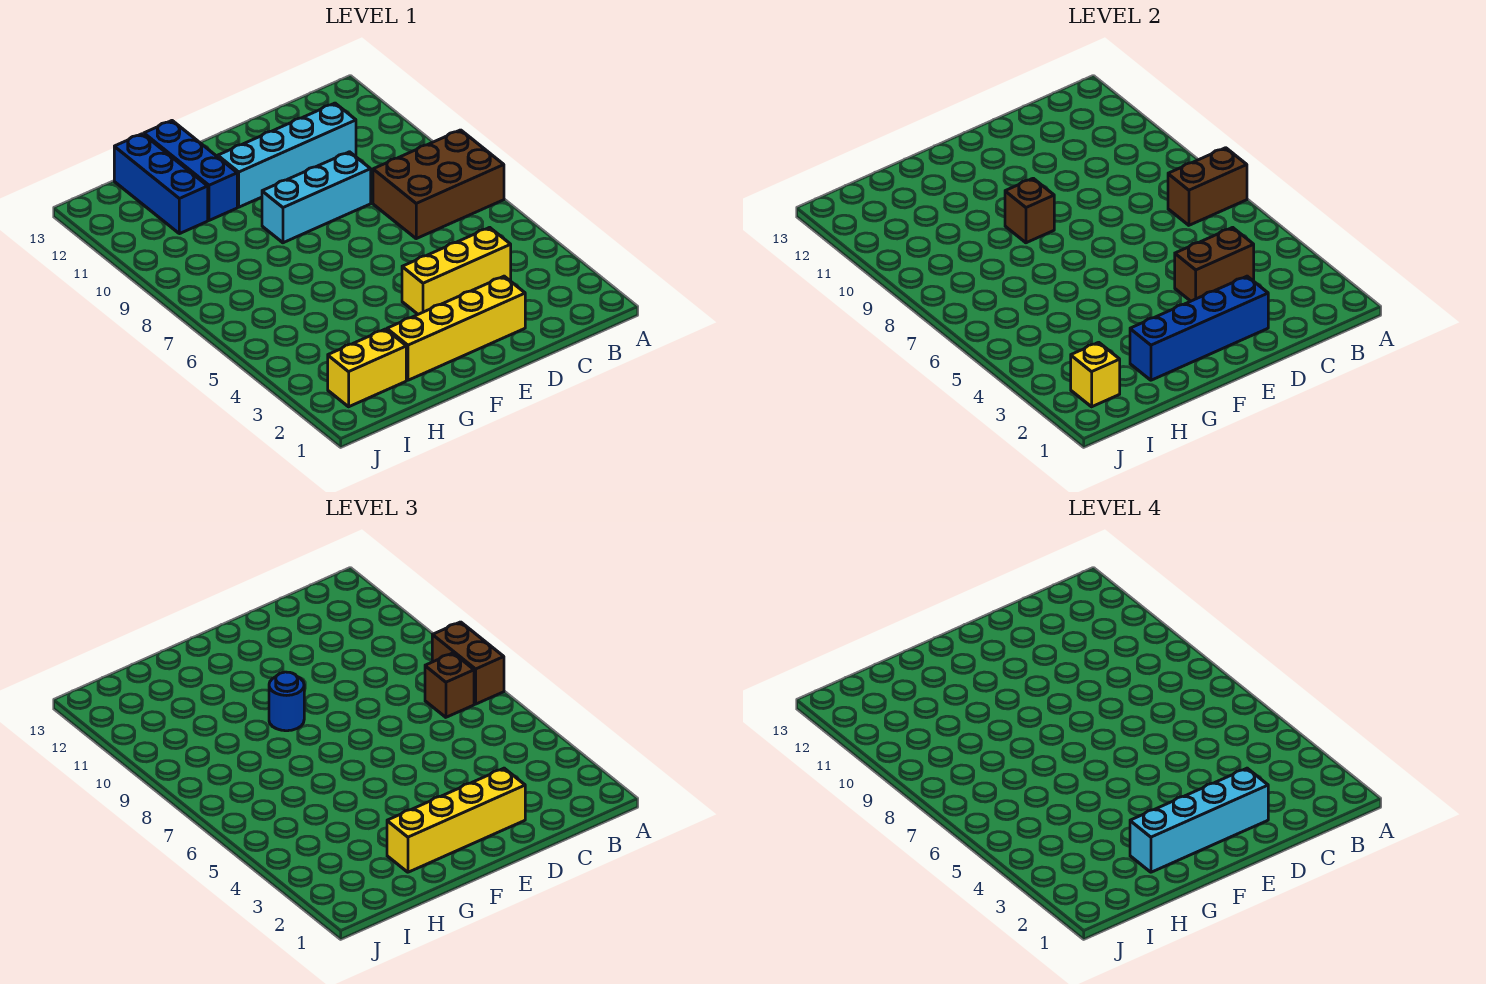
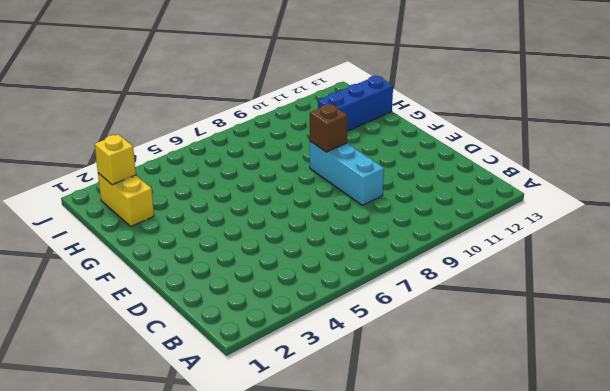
none -> brown 2x3 brick [373,130,504,239]
none -> yellow 1x3 brick [402,227,511,314]
none -> cyan 1x4 brick [218,103,356,207]

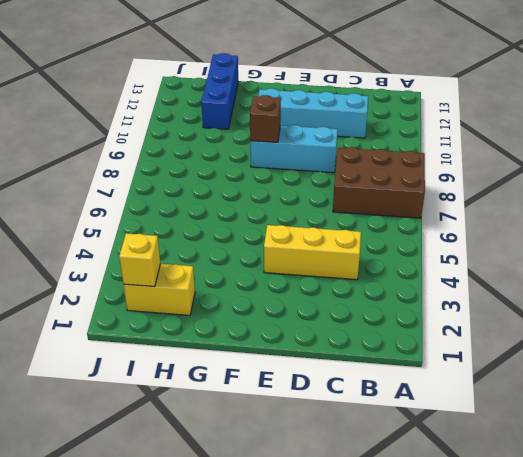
none -> yellow 1x4 brick [387,276,525,380]
none -> blue 1x3 brick [144,121,237,220]
none -> brown 1x2 brick [1168,148,1247,225]

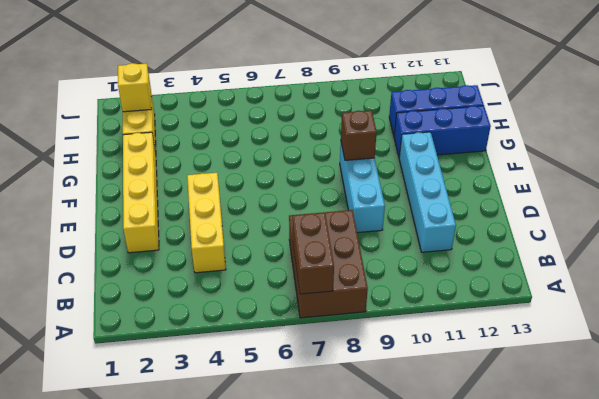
none -> brown 1x2 brick [1175,227,1254,301]
none -> blue 1x4 brick [1130,276,1268,380]
none -> brown 1x2 brick [432,622,504,704]

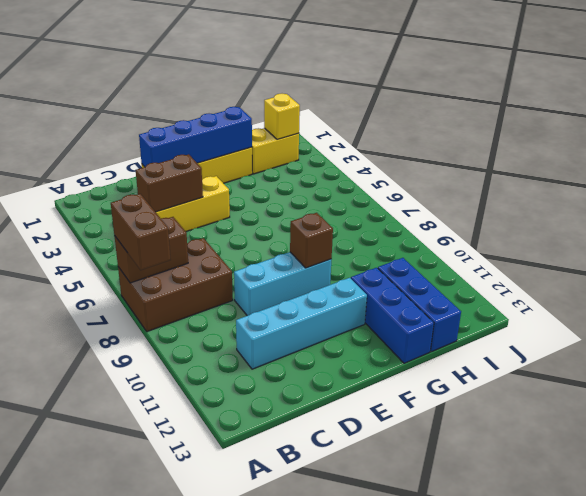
none -> brown 1x1 brick [425,653,474,717]
none -> yellow 1x4 brick [387,768,525,872]
none -> blue 1x1 round brick [269,672,304,731]

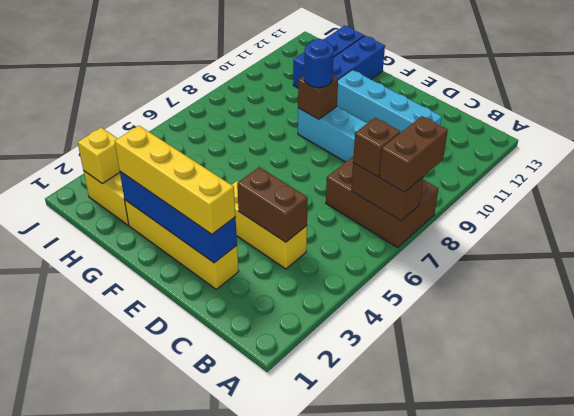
none -> cyan 1x4 brick [1130,768,1268,872]

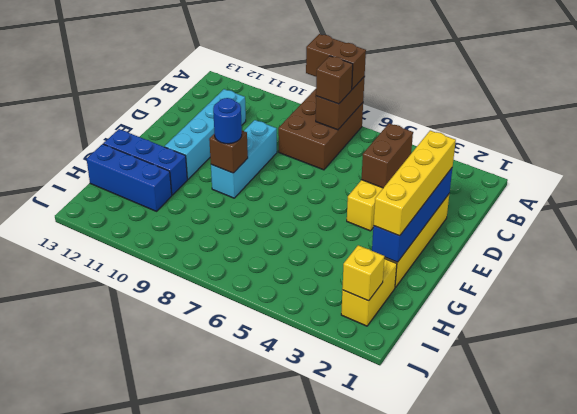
none -> cyan 1x4 brick [1130,768,1268,872]

